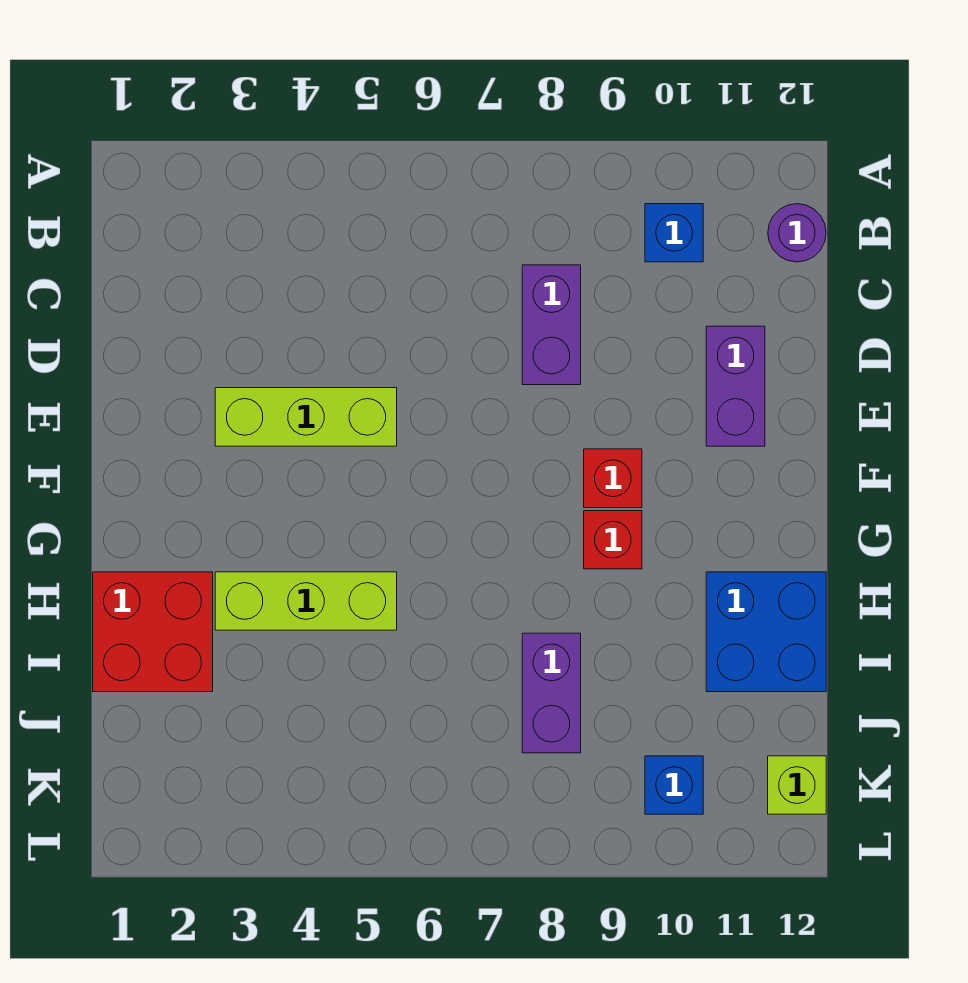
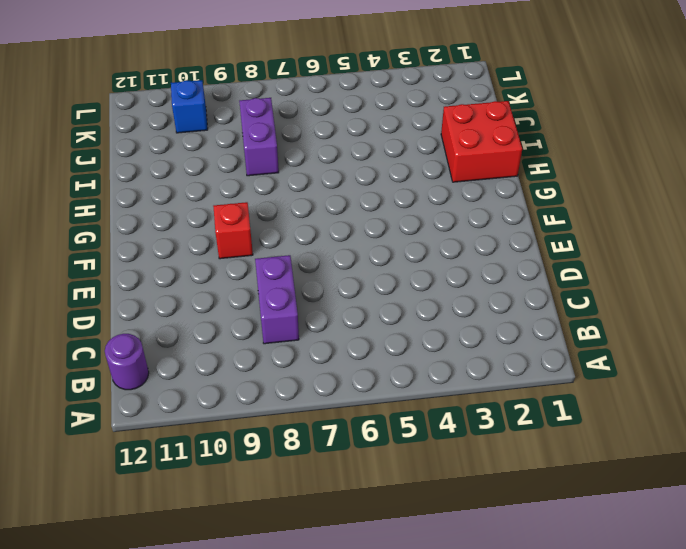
none -> blue 1x1 brick [645,204,703,262]
none -> purple 1x2 brick [706,326,765,446]
none -> lime 1x3 brick [215,388,397,446]

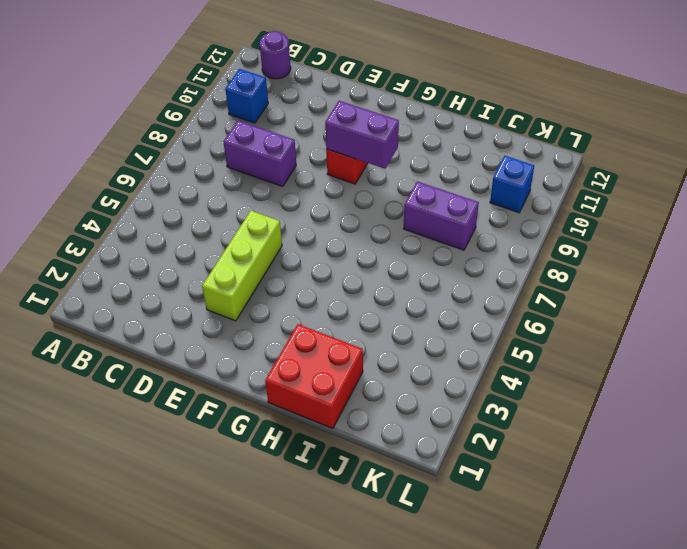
purple 1x2 brick [325,101,399,169] -> purple 1x2 brick moved to [706,326,765,446]
none -> red 1x1 brick [584,511,642,569]
none -> lime 1x3 brick [215,572,397,630]
none -> blue 2x2 brick [706,572,826,692]

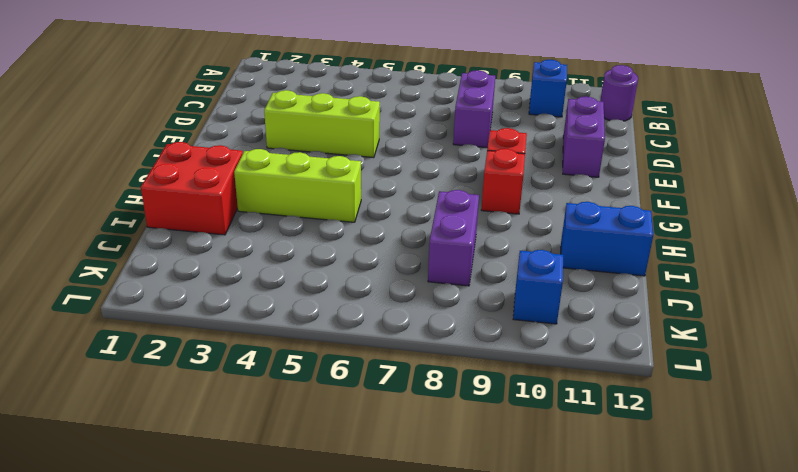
blue 1x2 brick [561,202,653,276] -> blue 2x2 brick [706,572,826,692]
none -> lime 1x1 brick [768,756,826,814]

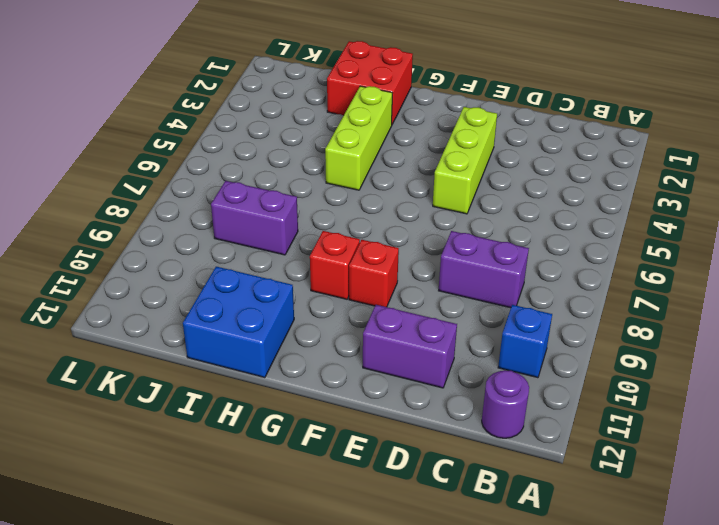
none -> blue 1x1 brick [645,756,703,814]
none -> lime 1x1 brick [768,756,826,814]

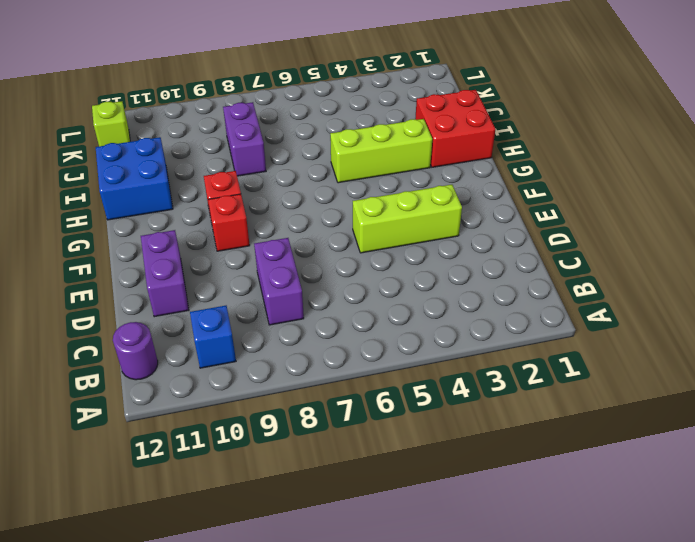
none -> blue 1x1 brick [645,756,703,814]

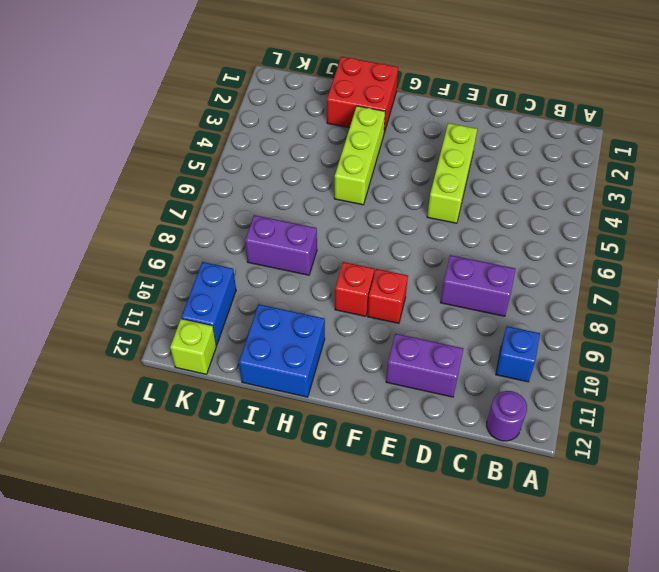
blue 1x2 brick [181,262,236,345] -> blue 1x1 brick [645,756,703,814]

